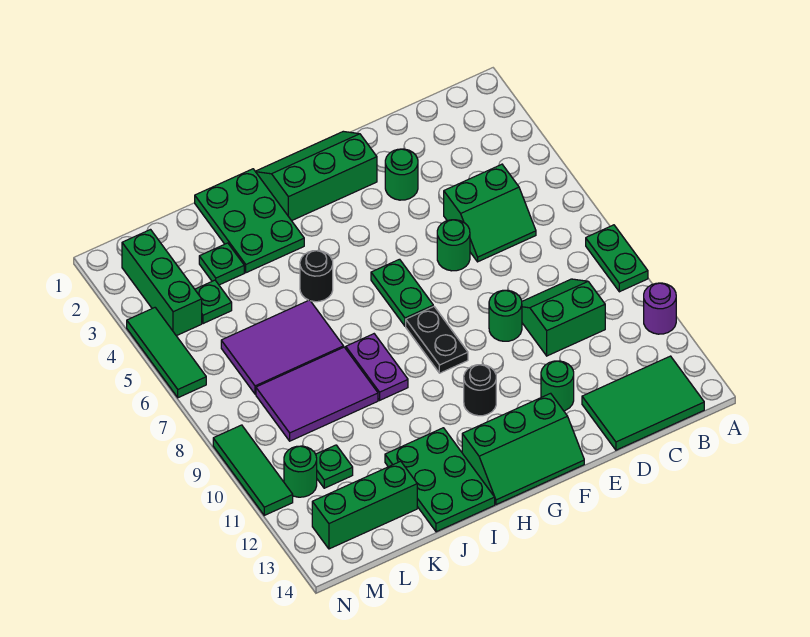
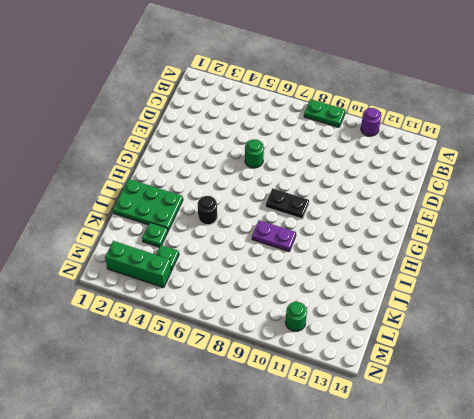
none -> green 2x3 tile [582,356,704,450]
none -> green 2x2 slope [444,164,536,262]
none -> green 2x2 slope [522,279,605,356]

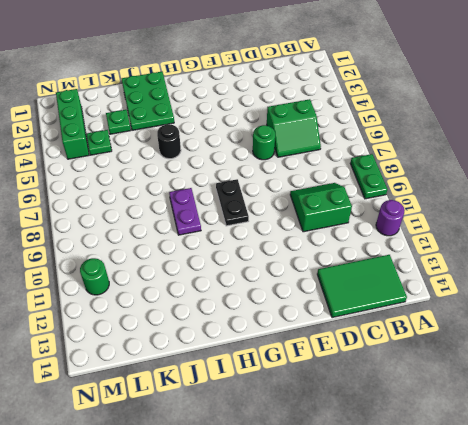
none -> green 1x1 round brick [385,149,418,200]
none -> green 1x1 round brick [489,290,522,341]
none -> green 1x1 round brick [541,361,574,411]

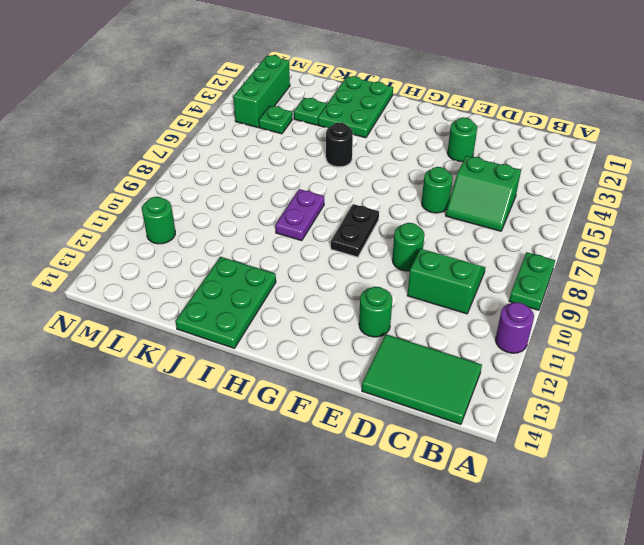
none -> green 2x3 slope [255,131,377,221]
none -> green 2x3 slope [462,393,584,505]
none -> green 1x2 plate [371,259,433,326]

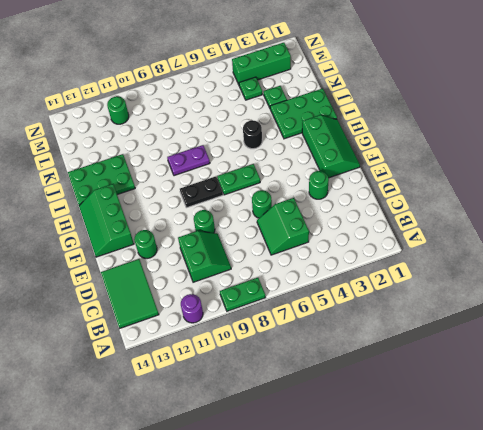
none -> black 1x1 round brick [464,365,496,416]
none -> purple 2x3 tile [221,300,344,394]
none -> purple 2x3 tile [256,347,378,441]

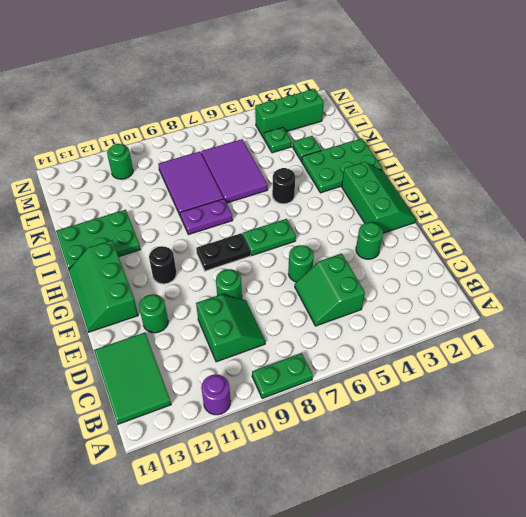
none -> green 1x3 brick [312,461,417,549]
none -> green 1x1 plate [316,445,353,488]
none -> green 1x3 tile [127,308,206,398]

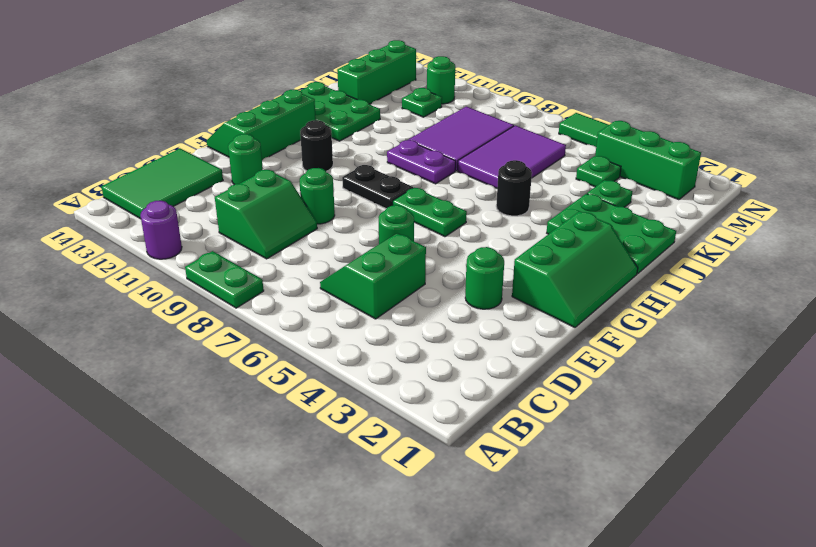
none -> green 1x3 tile [213,425,293,515]

